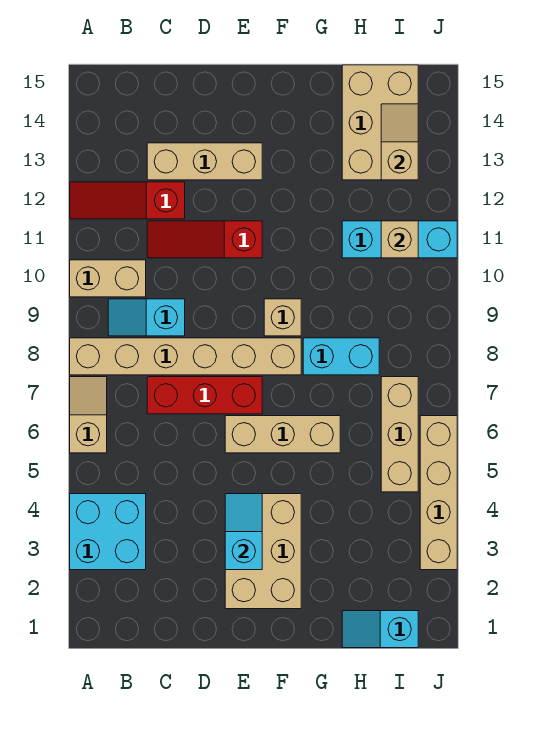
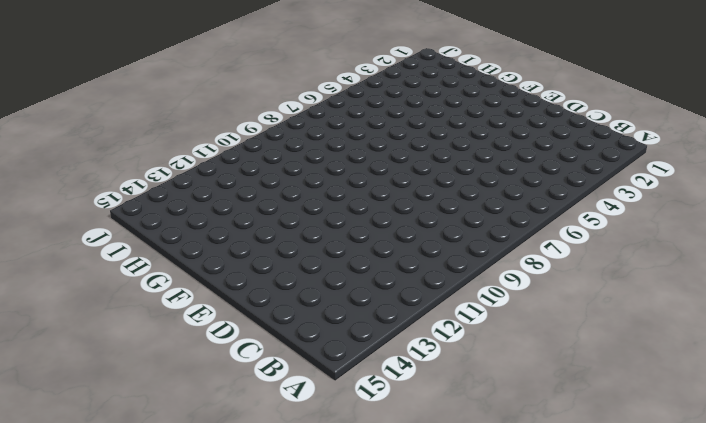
none -> cyan 2x2 brick [70,494,146,570]
none -> tan 1x2 slope [70,377,107,453]
none -> tan 1x6 brick [70,338,301,375]

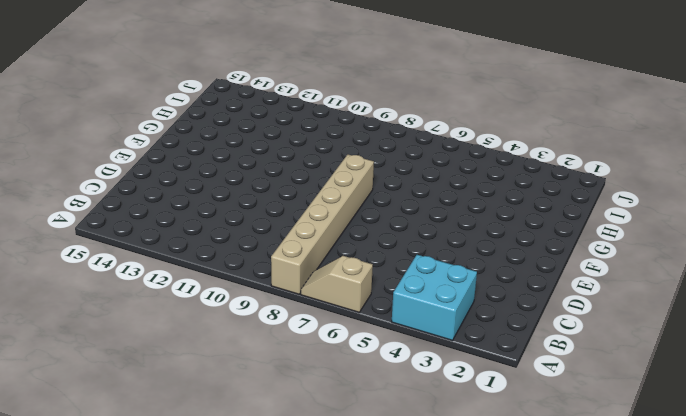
none -> tan 1x2 brick [70,260,146,297]
none -> red 1x3 slope [70,182,185,219]
none -> cyan 1x2 slope [108,299,185,336]

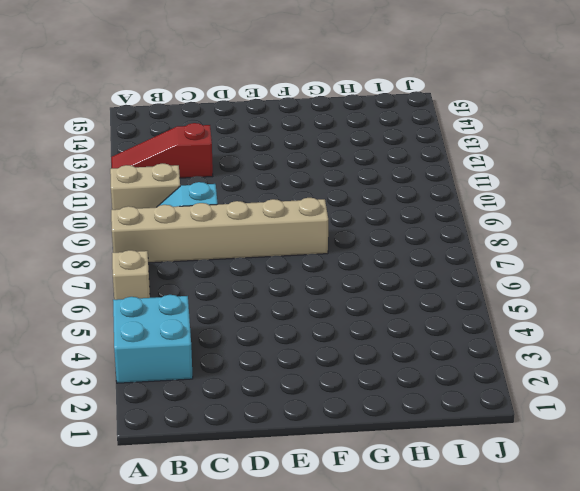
none -> red 1x3 brick [147,377,262,414]
none -> red 1x3 slope [147,221,262,258]
none -> tan 1x3 brick [147,143,262,180]

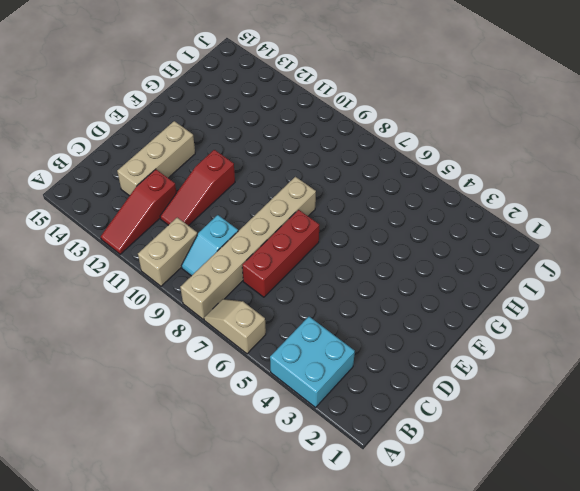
none -> tan 2x3 brick [225,494,301,609]
none -> tan 1x3 brick [225,416,340,453]
none -> tan 1x1 brick [264,299,301,336]

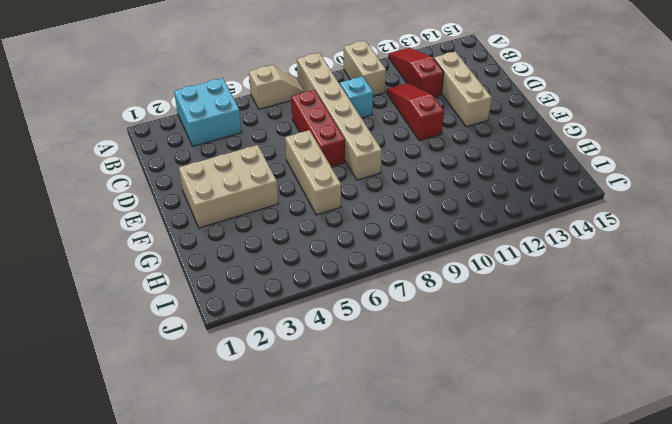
none -> tan 1x1 brick [264,299,301,336]
none -> cyan 1x2 brick [303,338,379,375]
none -> cyan 1x2 slope [342,611,418,648]

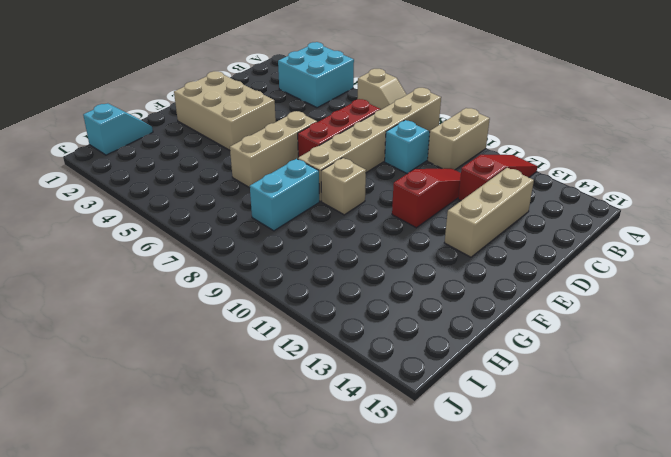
none -> cyan 1x3 brick [342,221,457,258]
none -> tan 2x3 brick [342,65,418,180]
none -> tan 1x3 brick [381,377,418,492]

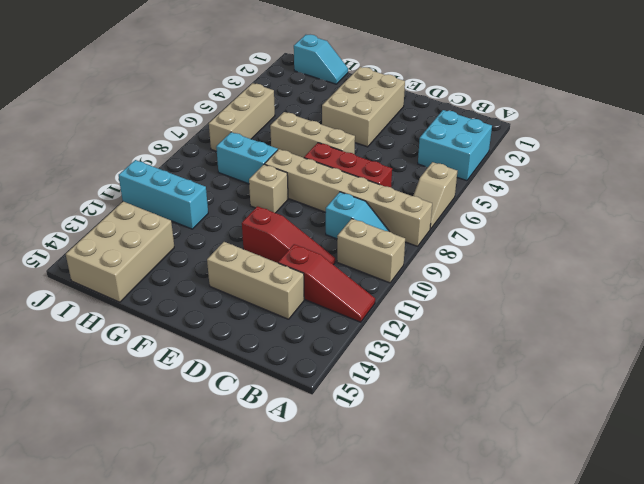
none -> tan 1x4 brick [420,416,457,570]
none -> cyan 1x2 slope [225,494,262,570]
none -> tan 1x1 brick [381,221,418,258]

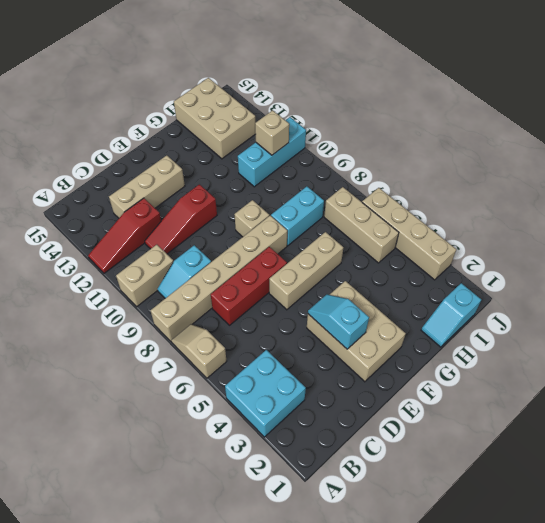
none -> tan 1x2 slope [381,104,418,180]

